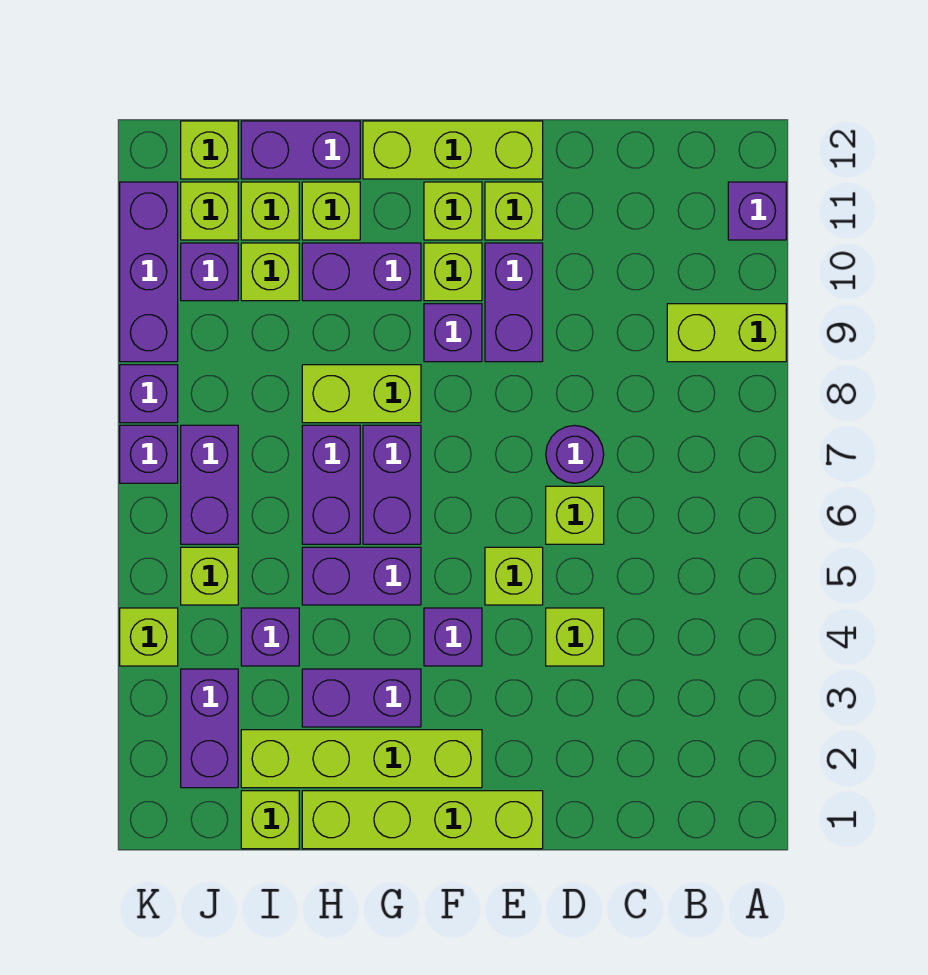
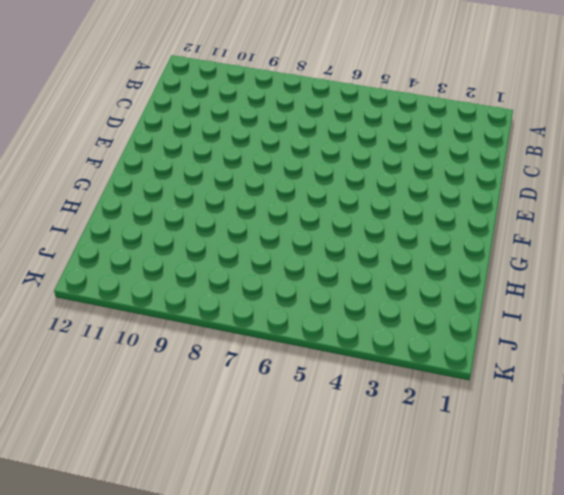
none -> lime 1x2 brick [667,304,786,362]
none -> purple 1x1 brick [728,182,786,240]
none -> lime 1x1 brick [546,608,604,666]
none -> lime 1x1 brick [546,486,604,544]

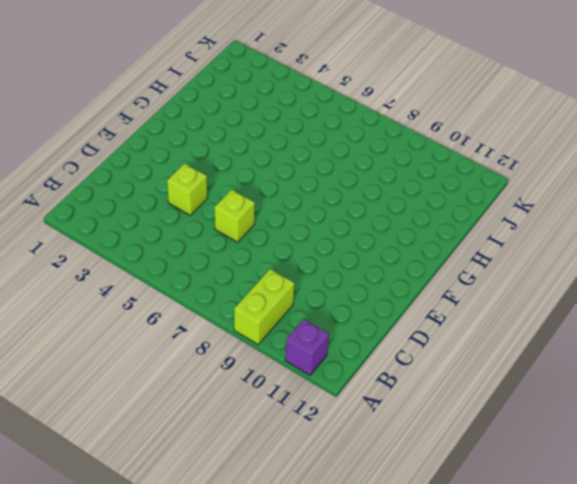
none -> purple 1x1 round brick [546,425,604,483]
none -> lime 1x4 brick [302,791,543,849]
none -> lime 1x1 brick [485,547,543,605]
none -> purple 1x2 brick [485,243,543,362]

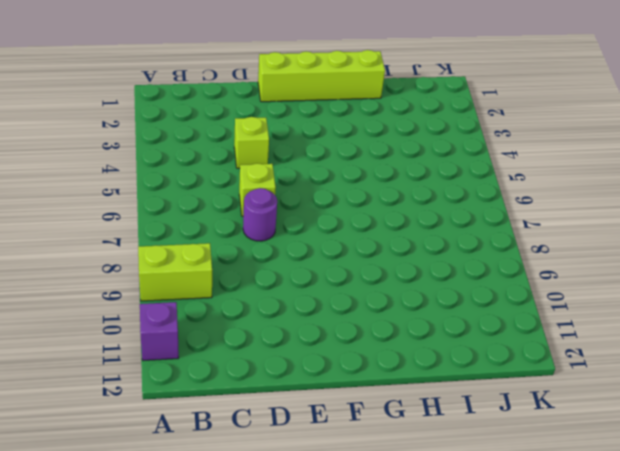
none -> lime 1x1 brick [485,547,543,605]
none -> purple 1x2 brick [485,243,543,362]
none -> lime 1x1 brick [485,182,543,240]
none -> lime 1x3 brick [363,121,543,179]

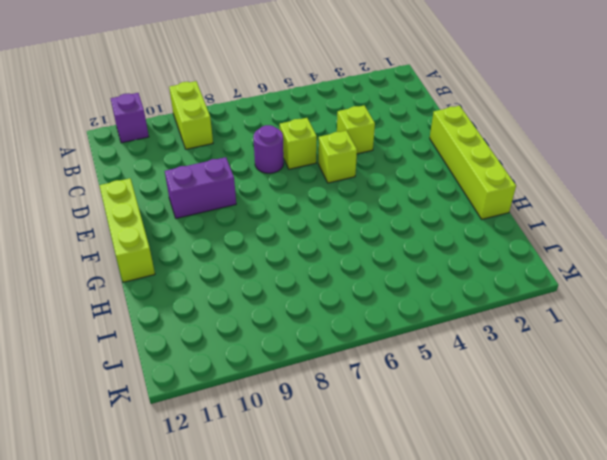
none -> lime 1x1 brick [485,182,543,240]
none -> lime 1x4 brick [241,730,482,788]
none -> purple 1x1 brick [424,608,482,666]
none -> purple 1x1 brick [424,304,482,362]

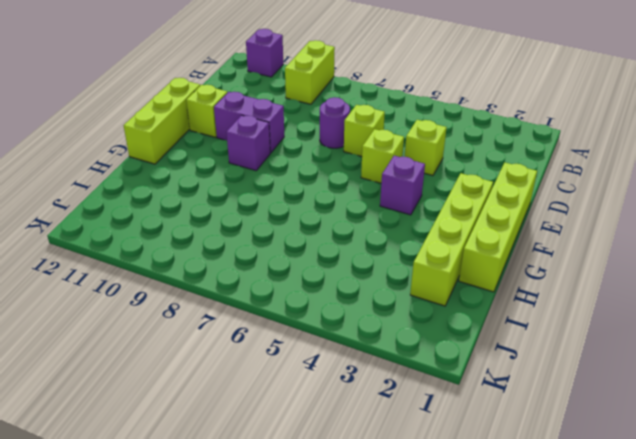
none -> lime 1x1 brick [424,243,482,301]
none -> lime 1x1 brick [424,182,482,240]
none -> purple 1x2 brick [302,669,421,727]
none -> purple 1x2 brick [302,547,421,605]

